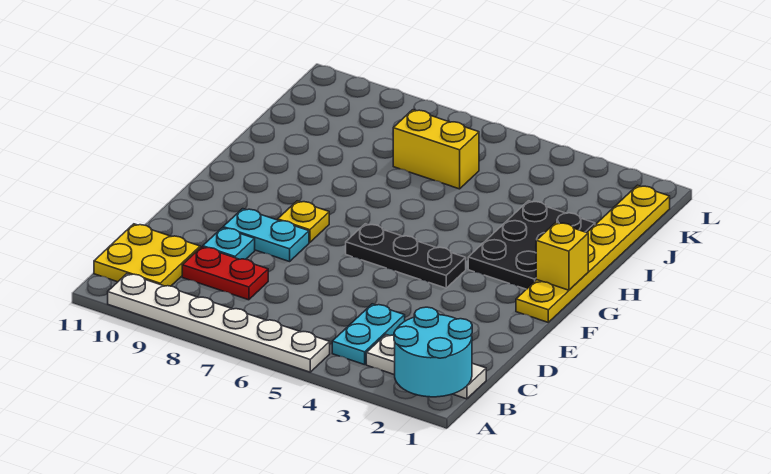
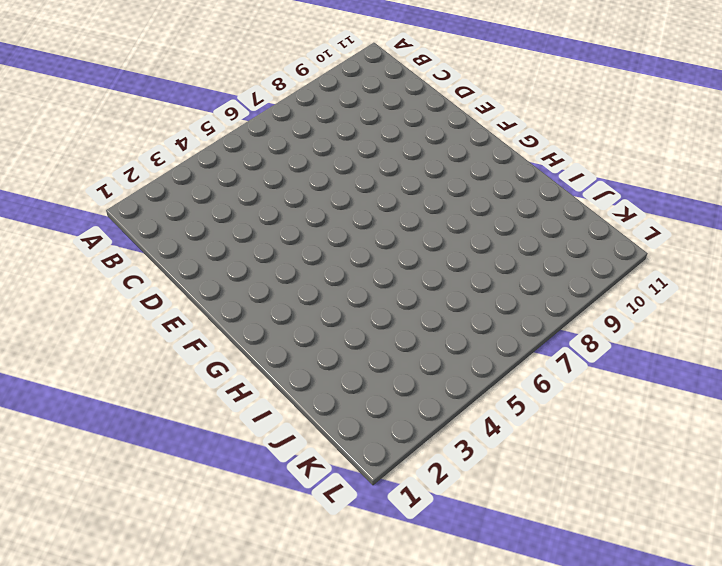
none -> white 1x6 plate [108,274,330,372]
none -> white 1x3 plate [366,335,486,399]
none -> cyan 1x2 plate [332,304,405,365]

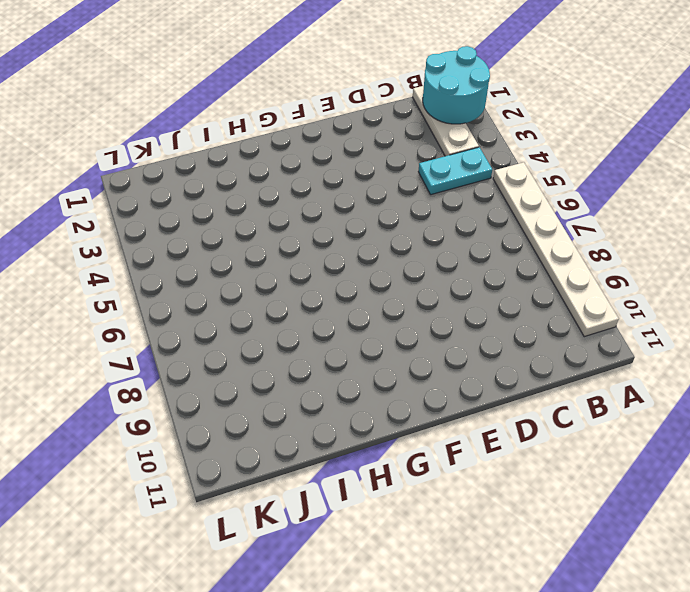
none -> yellow 2x2 plate [94,224,200,286]
none -> red 1x2 plate [182,247,268,300]
none -> cyan 1x1 plate [203,228,255,259]

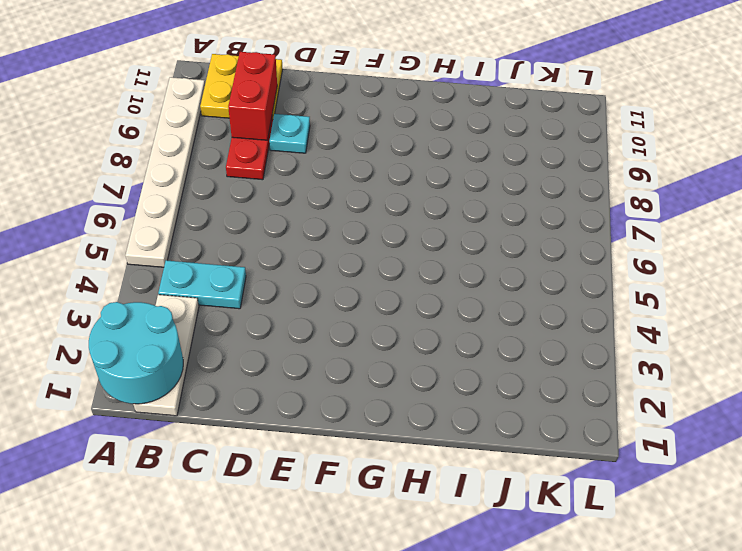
red 1x2 brick [228,52,277,140] -> none
none -> cyan 1x2 plate [223,209,309,262]
none -> yellow 1x6 plate [516,185,670,322]
none -> black 1x3 plate [346,224,466,288]

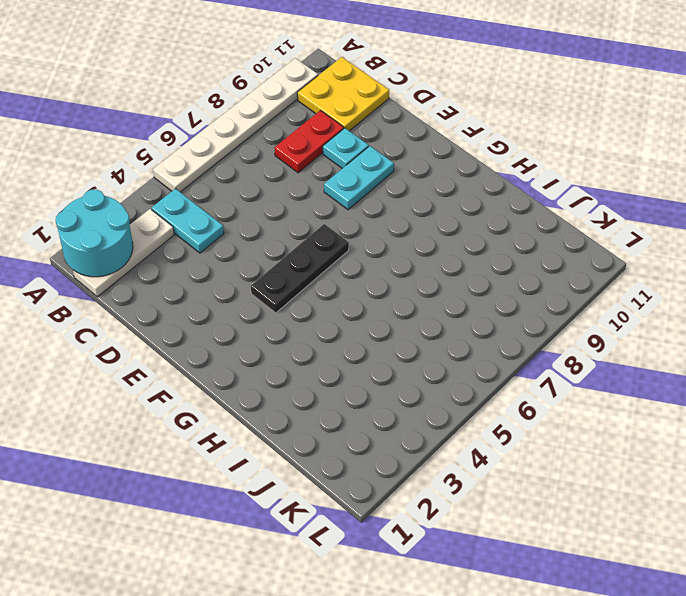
none -> yellow 1x6 plate [516,185,670,322]
none -> yellow 1x1 plate [278,201,329,242]
none -> black 2x3 plate [468,201,595,289]

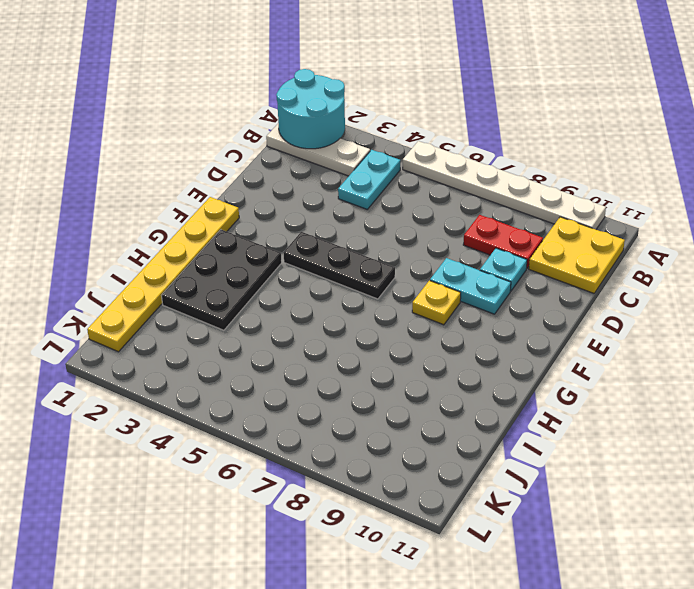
none -> yellow 1x2 brick [393,110,479,189]
none -> yellow 1x1 brick [536,222,588,290]

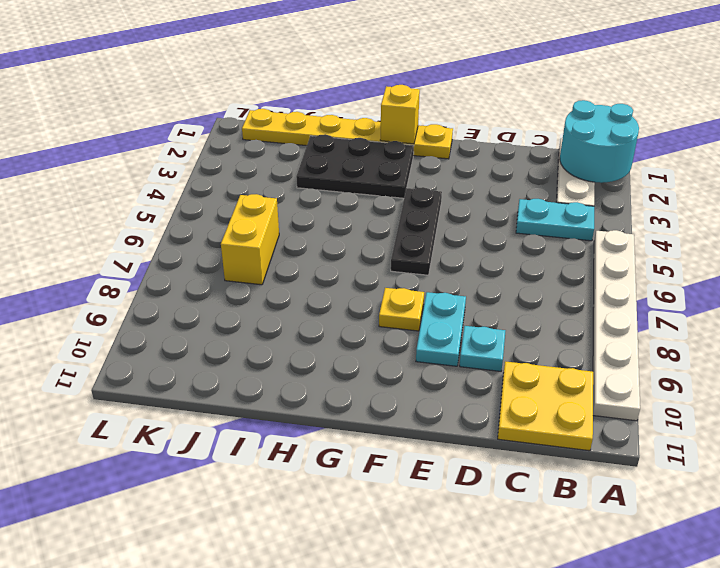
none -> red 1x2 plate [182,247,268,300]

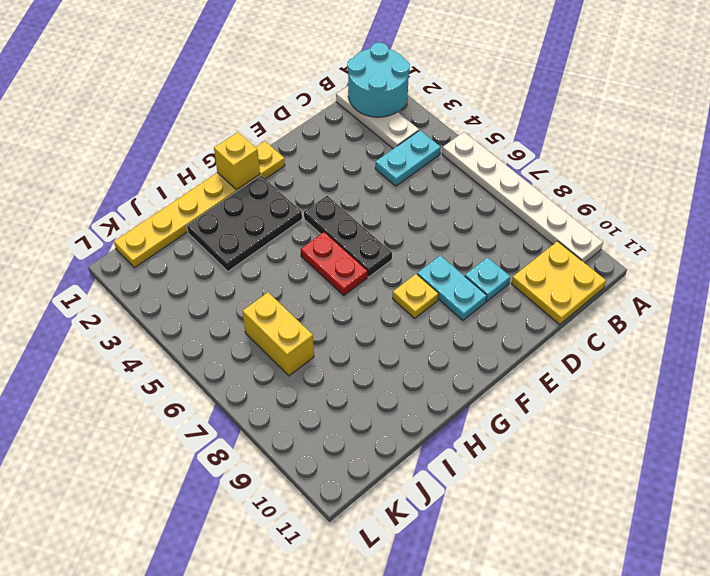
red 1x2 plate [301,232,368,296] -> red 1x2 plate moved to [182,247,268,300]

